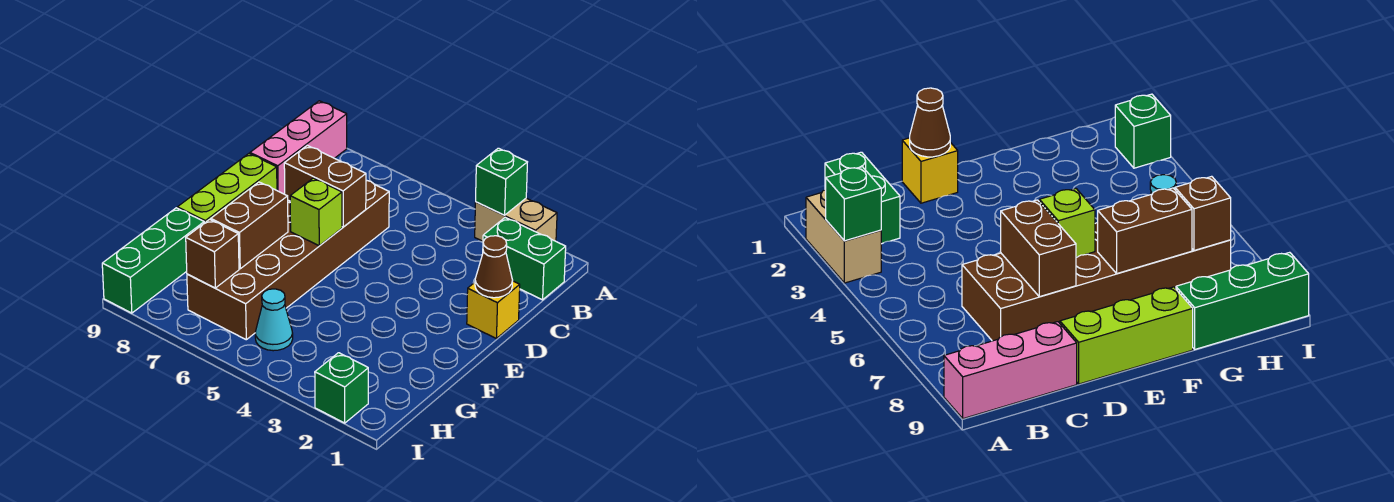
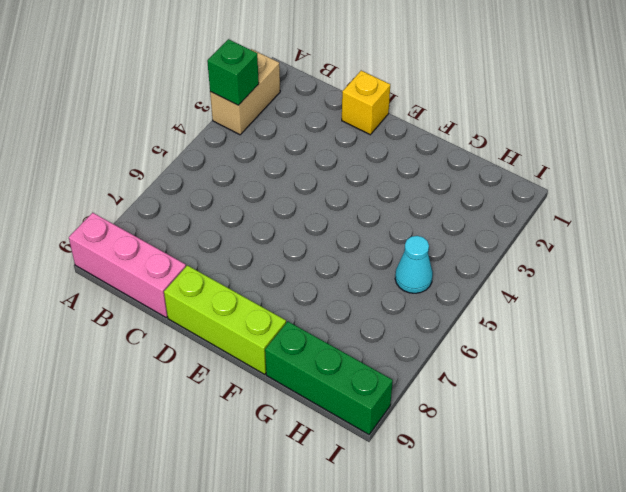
none -> green 1x2 brick [483,218,566,300]
none -> brown 2x6 brick [187,180,389,340]
none -> green 1x1 brick [315,353,368,423]

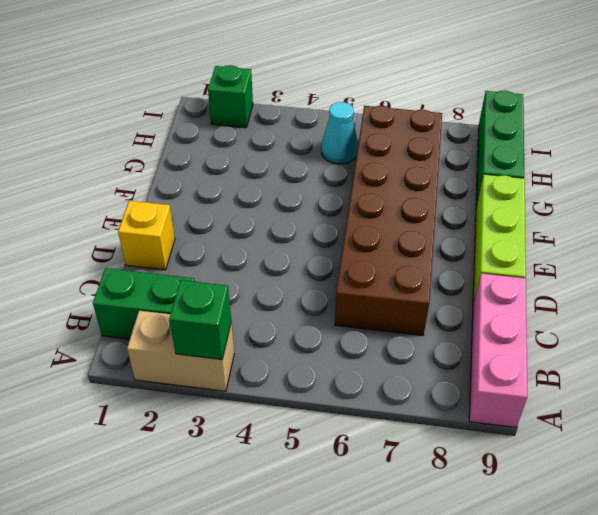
none -> brown 1x1 cone [475,236,513,298]
none -> brown 1x2 brick [284,146,366,227]
none -> lime 1x1 brick [290,178,342,246]

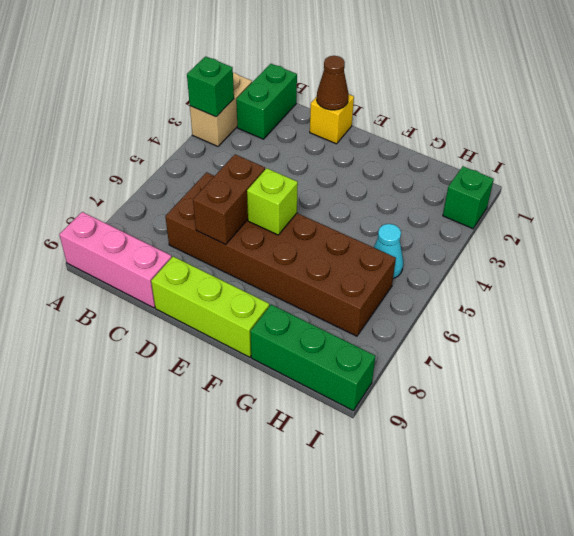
none -> brown 1x2 brick [211,182,288,269]
none -> brown 1x1 brick [186,219,239,288]

